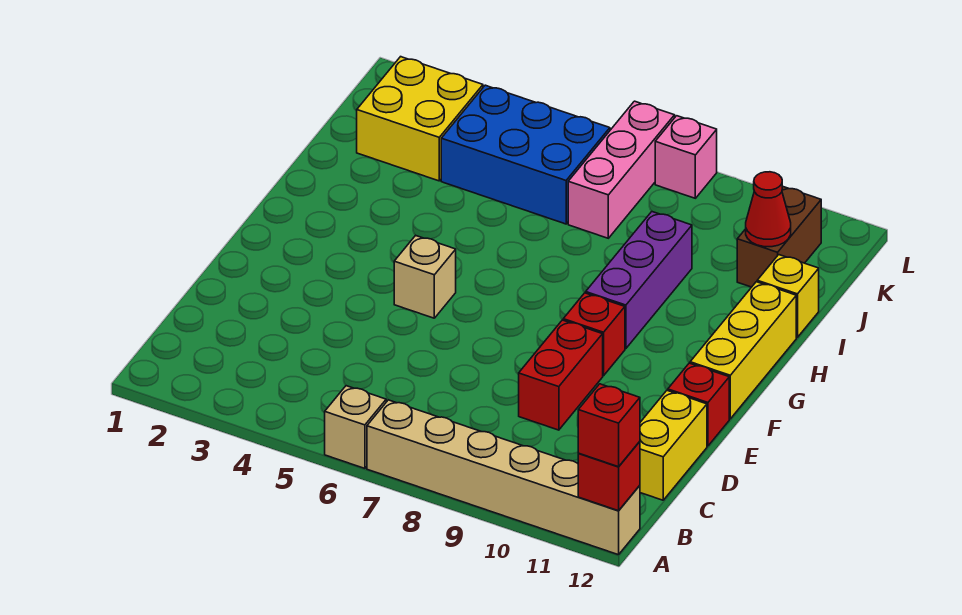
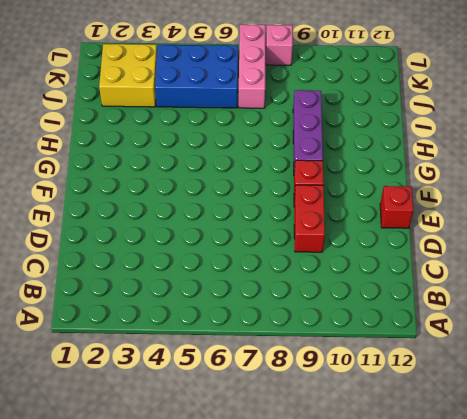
none -> tan 1x1 brick [325,386,386,468]
none -> tan 1x6 brick [367,400,640,555]
none -> yellow 1x2 brick [640,390,707,500]

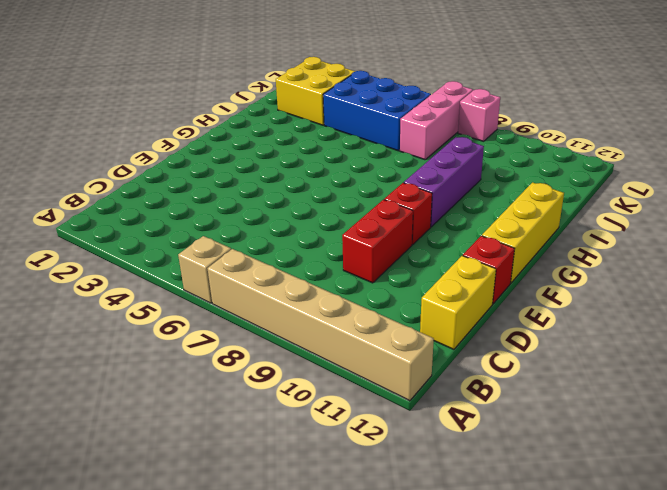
none -> tan 1x1 brick [394,235,456,318]
none -> yellow 1x1 brick [757,255,819,337]
none -> brown 1x2 brick [737,186,821,287]

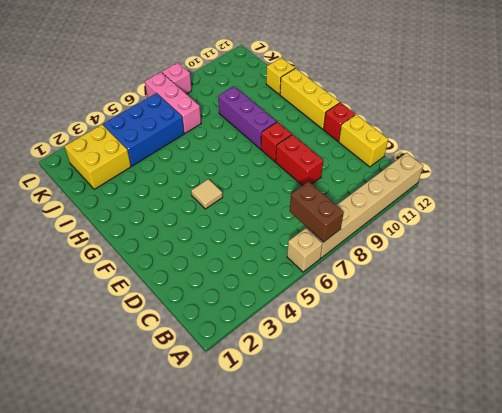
brown 1x2 brick [290,182,344,242] -> brown 1x2 brick moved to [737,186,821,287]
tan 1x1 tile [191,179,223,209] -> tan 1x1 brick [394,235,456,318]
none -> red 1x1 brick [578,442,640,511]
none -> red 1x1 cone [746,172,791,247]
none -> red 1x1 brick [578,384,640,467]

